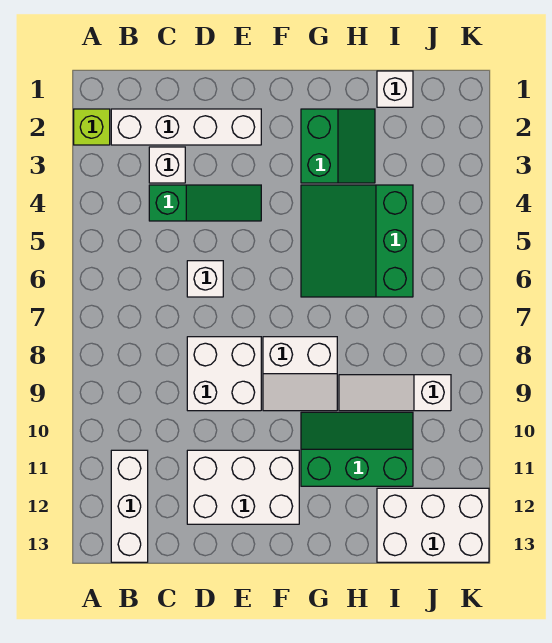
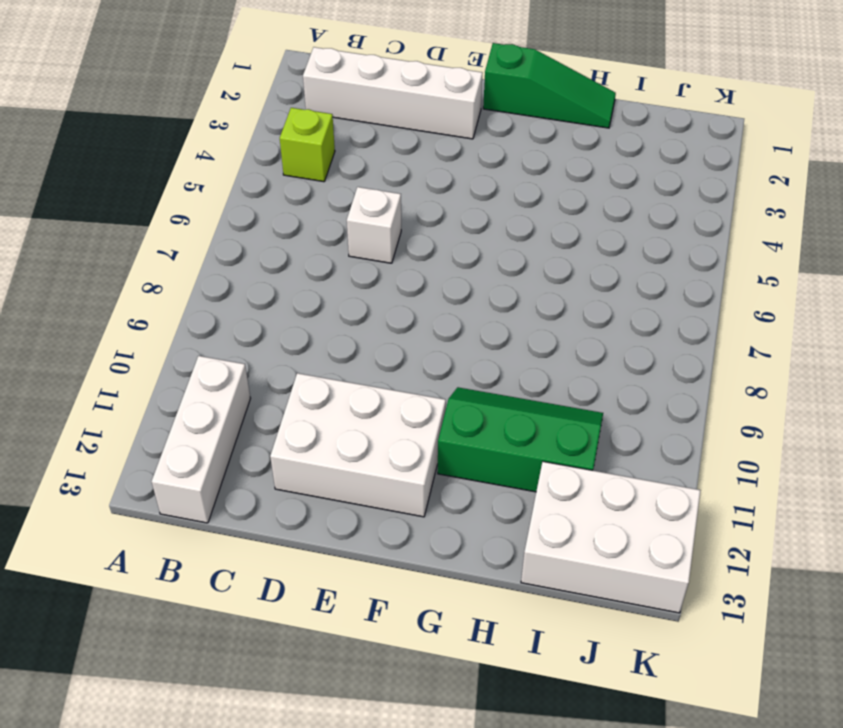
lime 1x1 brick [280,108,335,182] -> lime 1x1 brick moved to [74,109,110,145]
green 1x3 slope [483,43,616,128] -> green 1x3 slope moved to [149,185,261,221]
none -> white 1x1 brick [149,147,185,183]
none -> white 2x2 brick [187,337,261,411]
none -> white 2x2 slope [263,337,337,411]

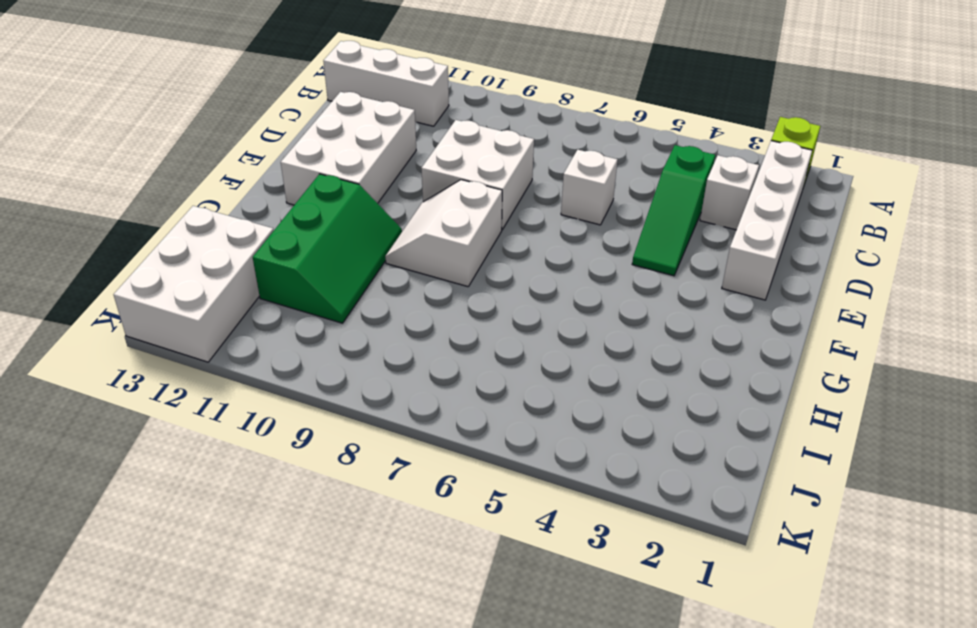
none -> green 2x2 slope [301,109,375,183]
none -> green 3x3 slope [301,185,413,297]
none -> white 1x3 slope [339,375,451,411]

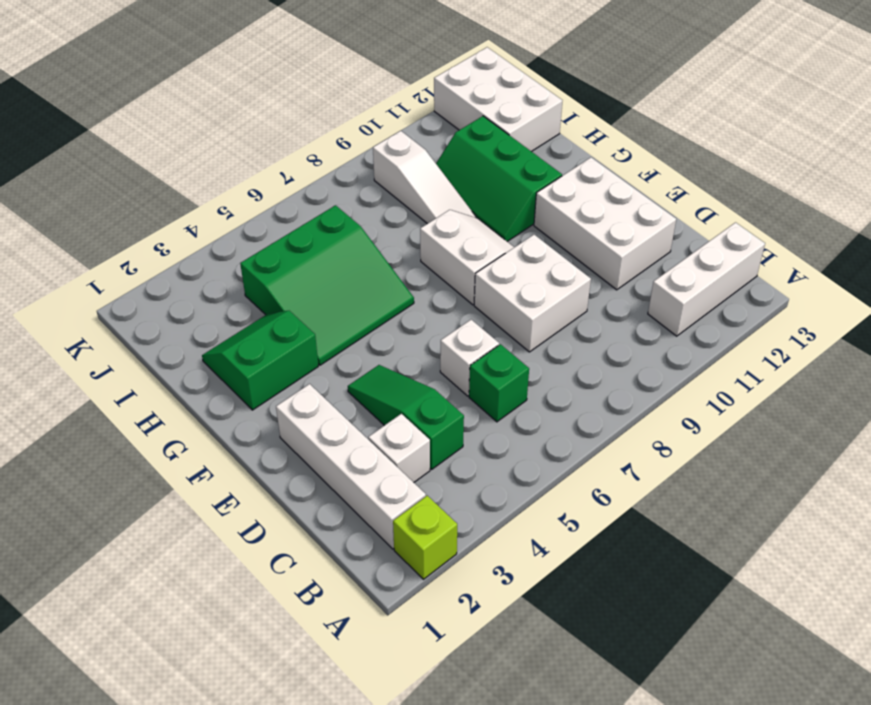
green 1x1 brick [469,344,529,422] -> none
none -> white 1x1 brick [377,71,413,107]

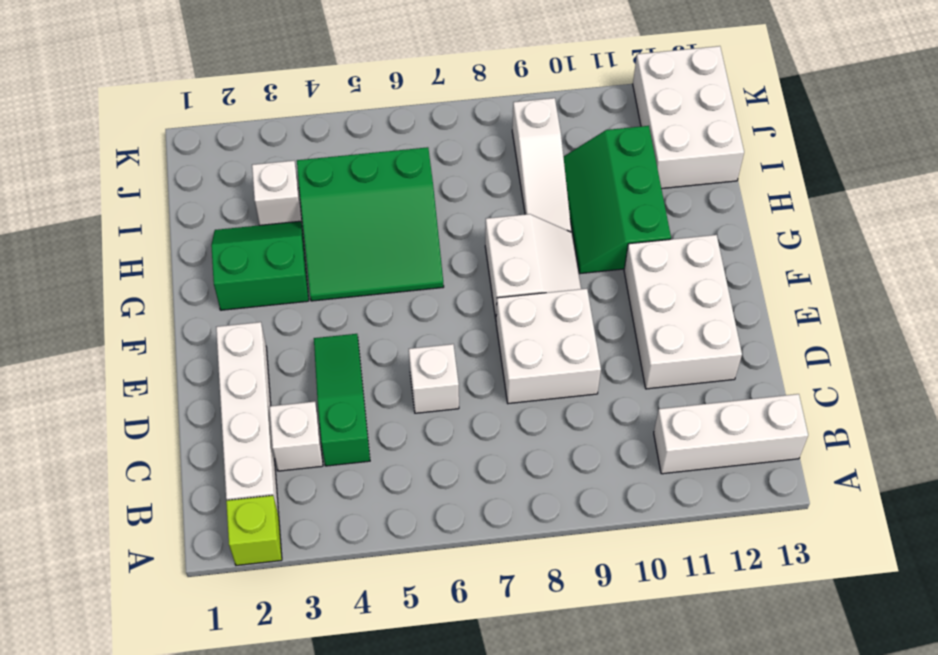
white 1x1 brick [252,161,302,225] -> white 1x1 brick moved to [377,71,413,107]

